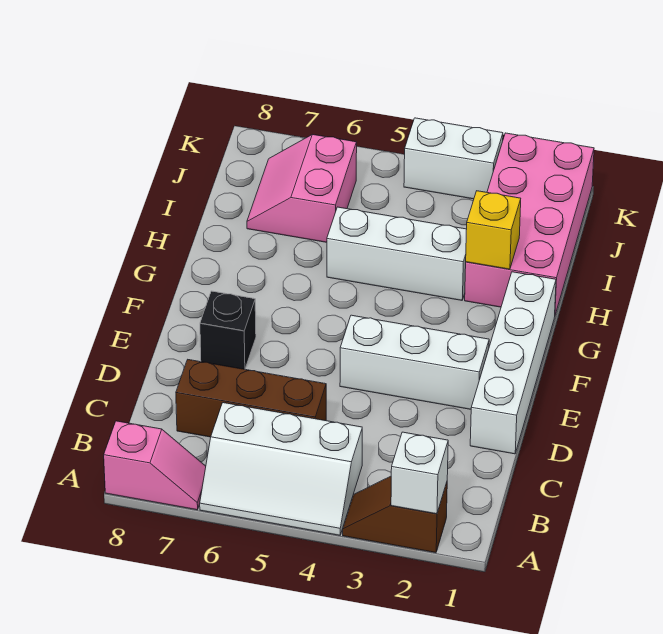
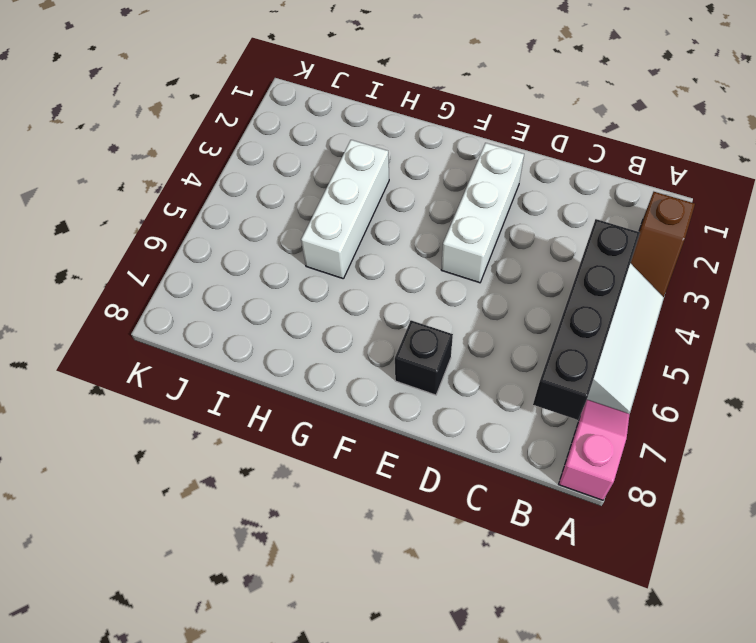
black 1x4 brick [533,219,640,420] -> none
none -> brown 1x3 brick [176,360,326,437]
none -> white 1x4 brick [470,272,556,454]
none -> pink 2x4 brick [465,133,594,315]

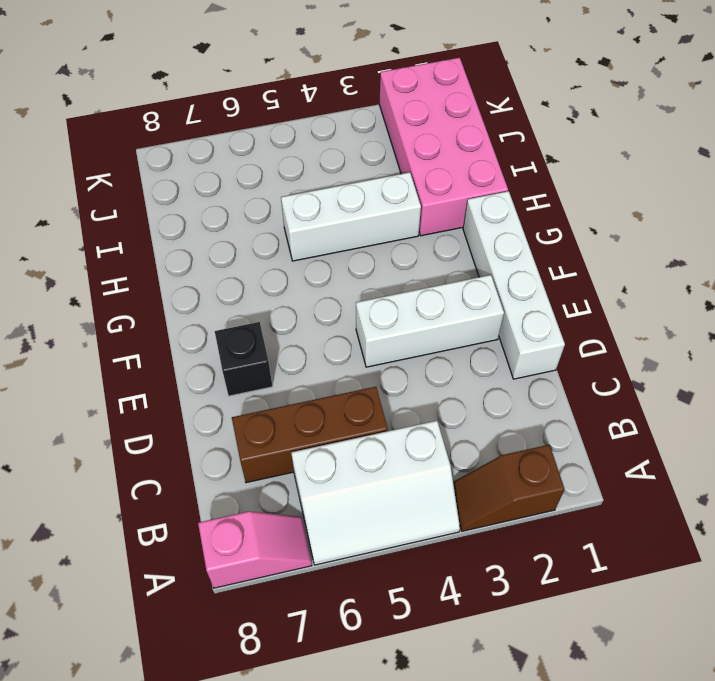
none -> pink 2x2 slope [247,135,357,242]
none -> white 1x2 brick [404,118,503,199]
none -> white 1x1 brick [391,432,448,514]

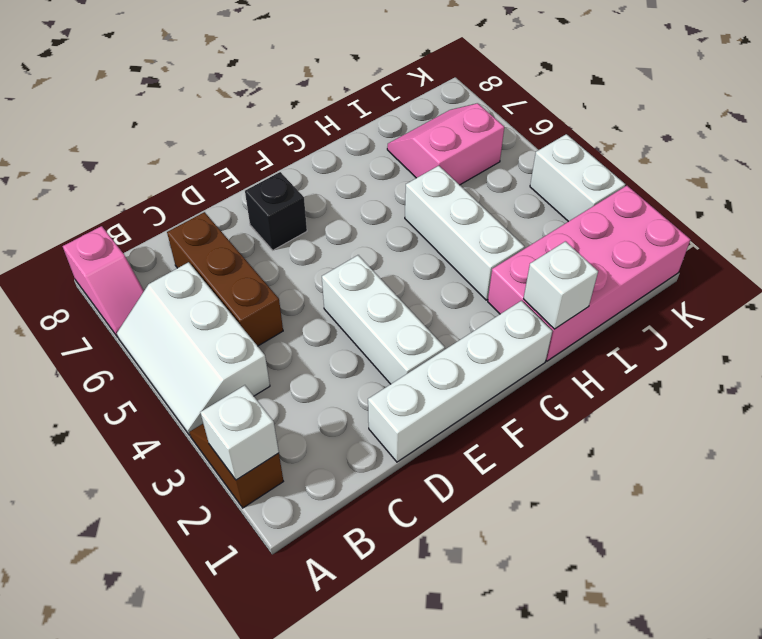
white 1x1 brick [524,241,598,329] -> none
none -> yellow 1x1 brick [466,191,521,269]

